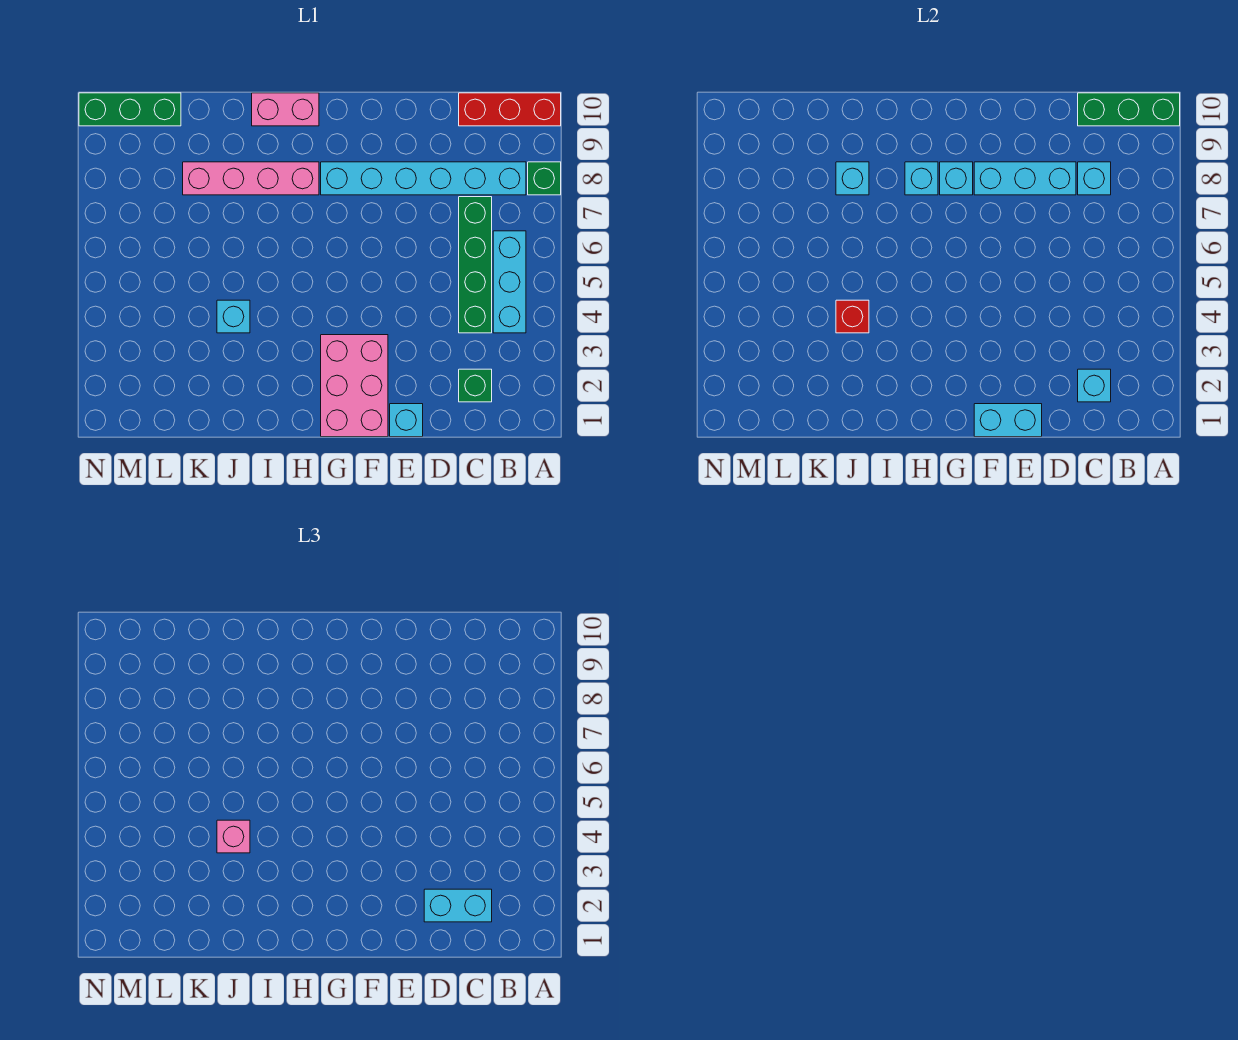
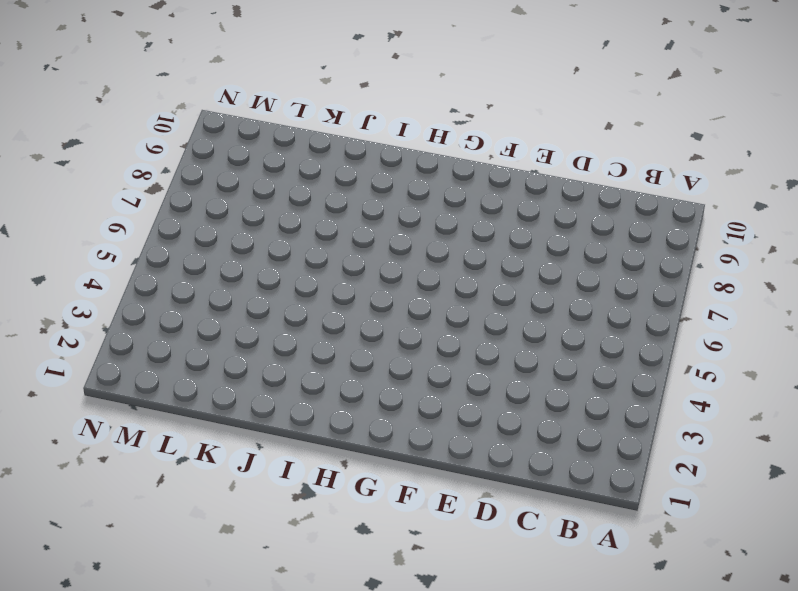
none -> green 1x1 brick [528,162,561,195]
none -> red 1x3 brick [459,93,561,126]
none -> cyan 1x3 brick [493,231,526,333]

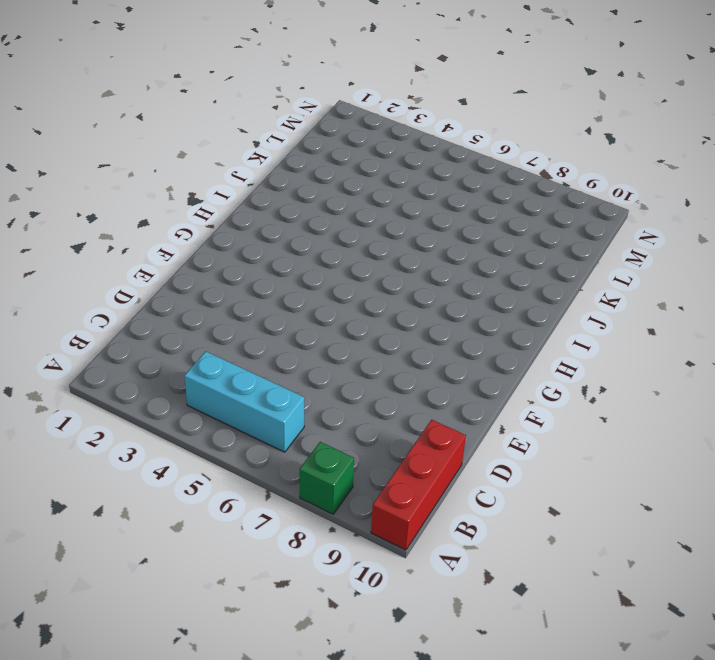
none -> cyan 1x6 brick [321,162,526,195]
none -> green 1x1 brick [459,369,492,402]
none -> green 1x4 brick [459,197,492,333]

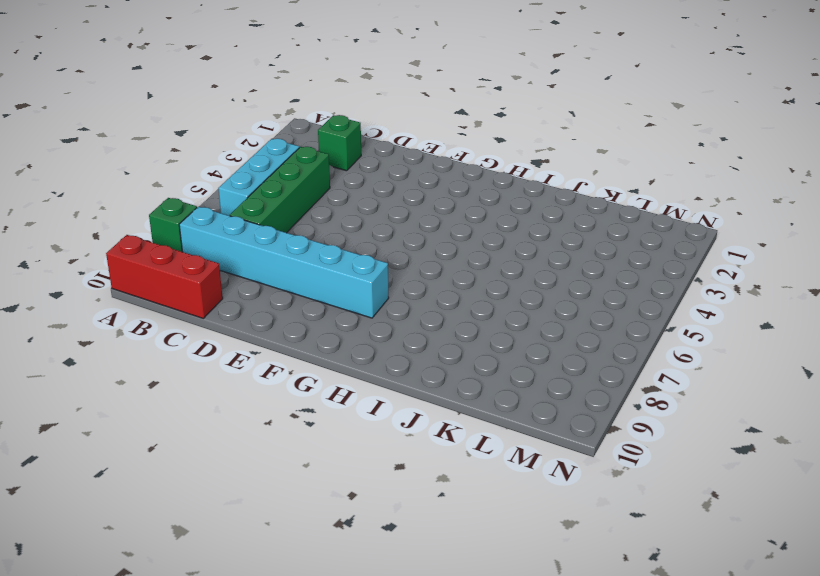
none -> cyan 1x1 brick [390,404,423,437]
none -> pink 2x3 brick [321,335,388,437]
none -> pink 1x4 brick [183,162,319,195]

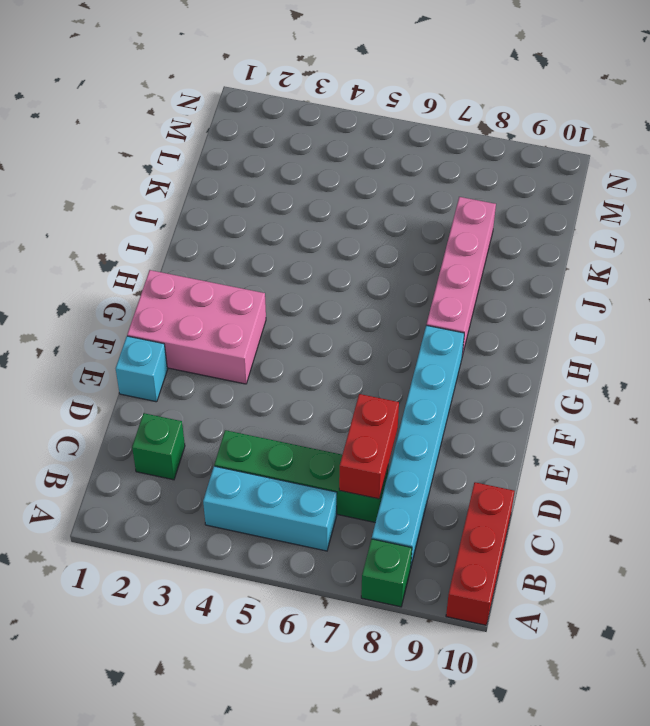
red 1x2 brick [339,394,399,499] -> none
none -> pink 1x2 brick [252,93,319,126]
none -> cyan 1x1 brick [217,300,250,333]
none -> green 1x3 brick [79,93,181,126]

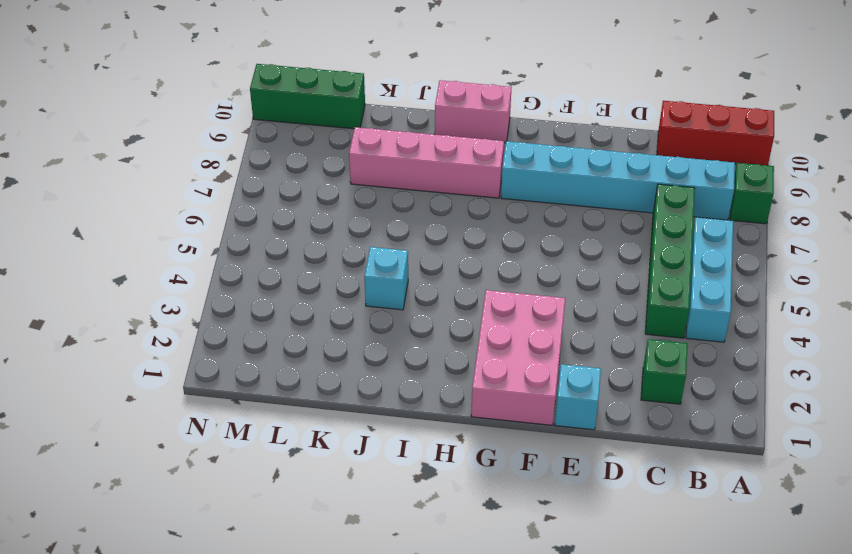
none -> green 1x3 brick [1078,93,1180,126]
none -> cyan 1x1 brick [1078,369,1111,402]
none -> cyan 1x1 brick [1078,162,1111,195]

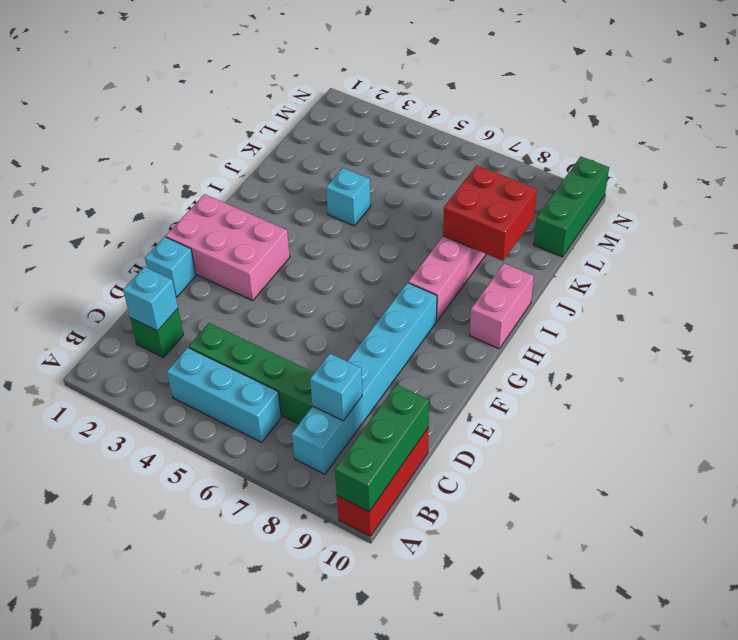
red 2x2 brick [443,165,537,261] -> cyan 1x1 brick [836,162,869,195]
none -> green 1x1 brick [528,162,561,195]
none -> cyan 1x3 brick [974,162,1076,195]
none -> cyan 1x2 brick [974,404,1042,437]

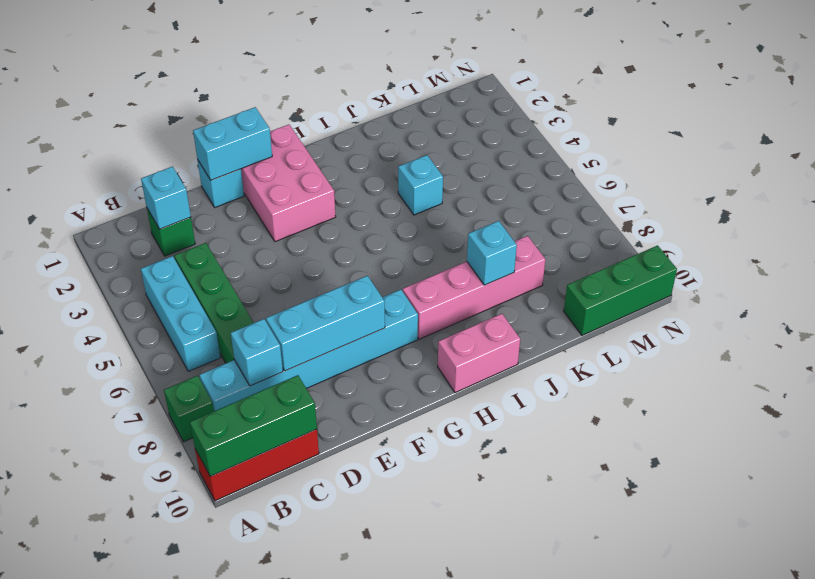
none -> cyan 1x1 brick [940,162,973,195]
none -> cyan 1x1 brick [905,162,938,195]
none -> red 1x1 brick [836,300,869,333]

